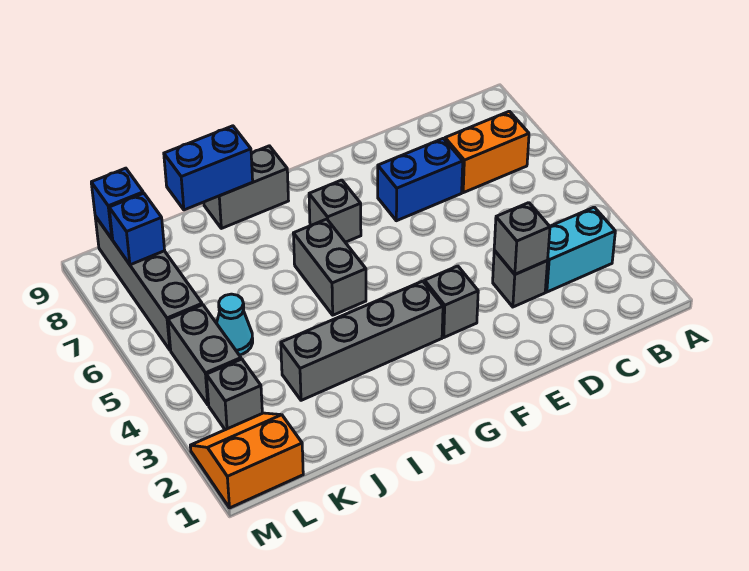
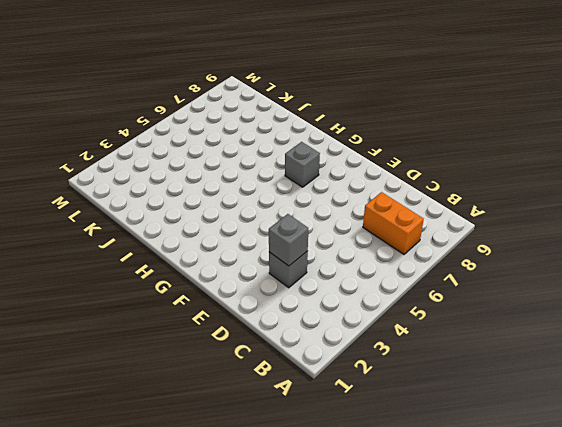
none -> cyan 1x2 brick [545,207,615,292]
none -> blue 1x2 brick [378,138,463,221]
none -> grey 1x1 brick [425,266,478,337]

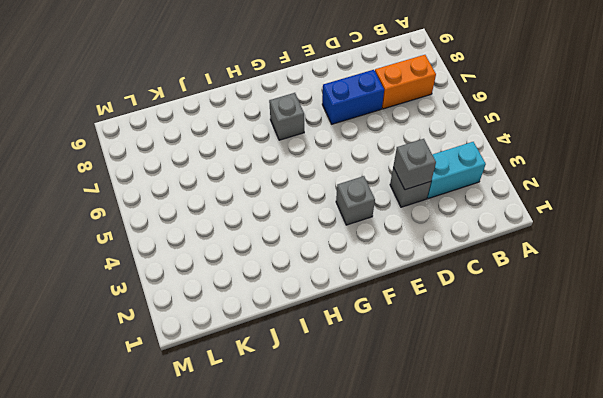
none -> grey 1x4 brick [281,281,443,400]
none -> grey 1x2 brick [293,219,366,315]
none -> grey 1x2 brick [204,146,288,228]

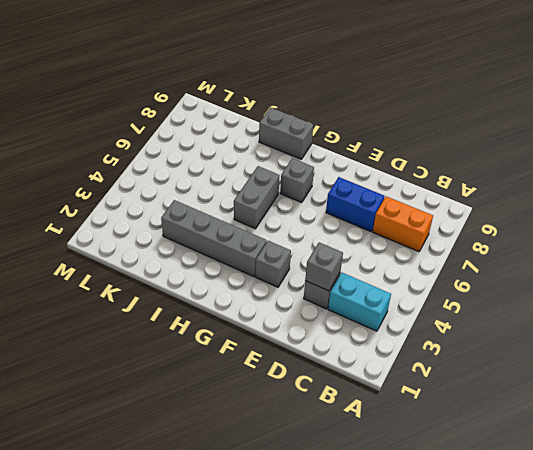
none -> cyan 1x1 cone [217,294,253,355]
none -> orange 2x2 slope [190,413,303,508]
none -> grey 1x1 brick [206,359,262,430]

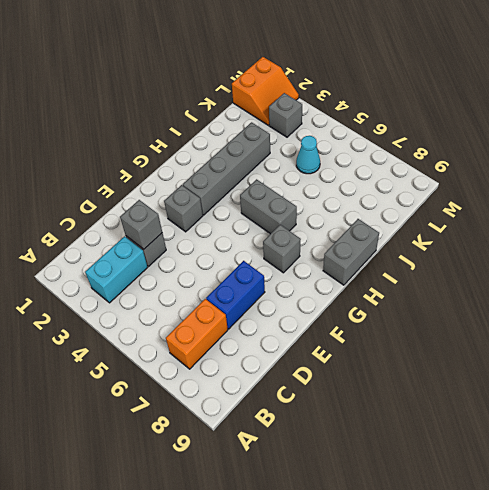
none -> grey 1x2 brick [168,305,241,405]
none -> grey 1x4 brick [95,216,202,350]
none -> blue 1x2 brick [164,126,253,210]

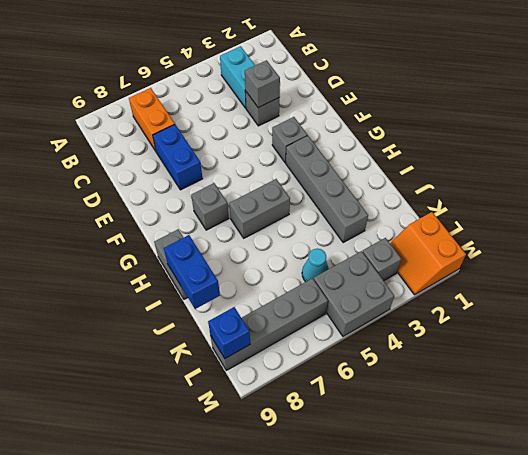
grey 2x2 brick [314,251,394,336] -> grey 1x2 brick [168,305,241,405]
none -> blue 1x1 brick [109,193,165,265]

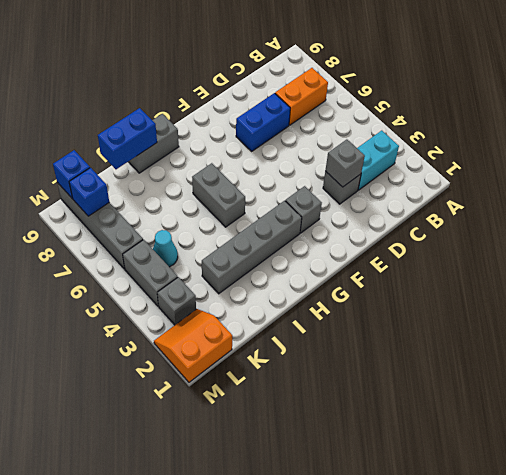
none -> grey 1x1 brick [309,180,361,242]

